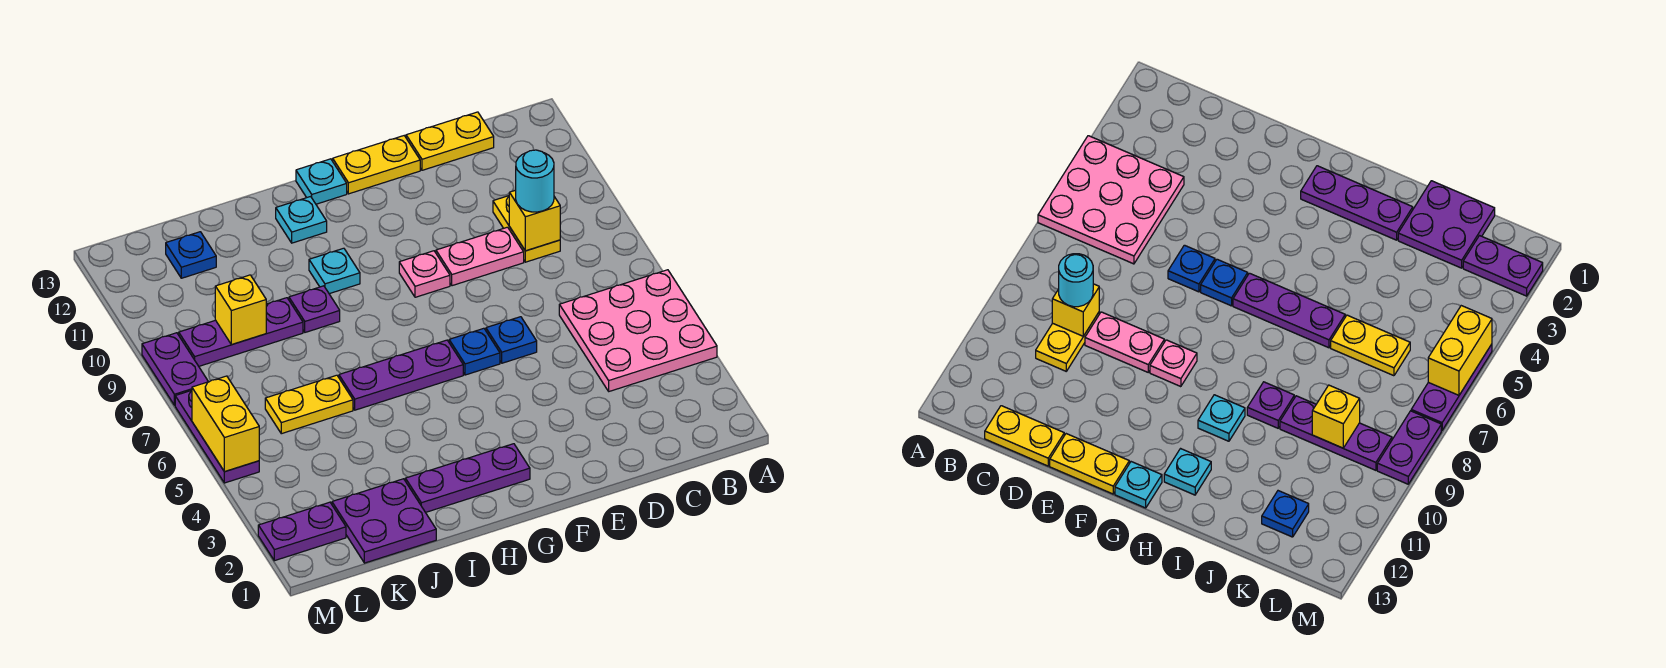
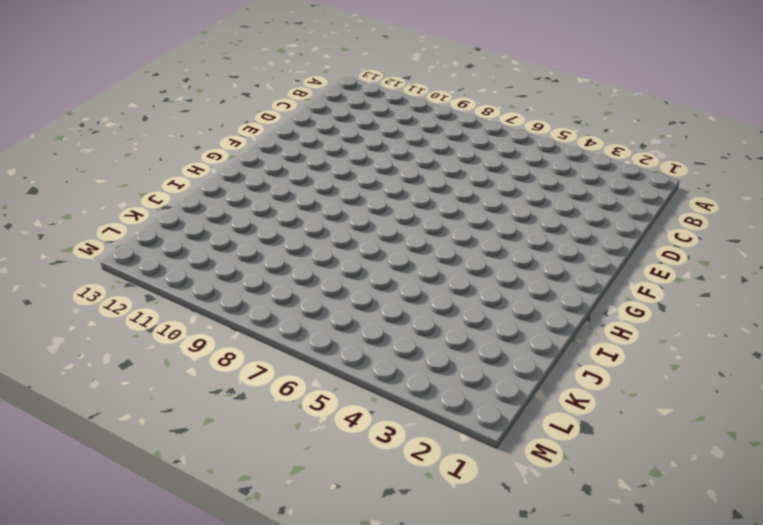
none -> pink 3x3 plate [559,270,717,391]
none -> yellow 1x2 plate [493,196,560,262]
none -> yellow 1x2 plate [406,112,494,170]

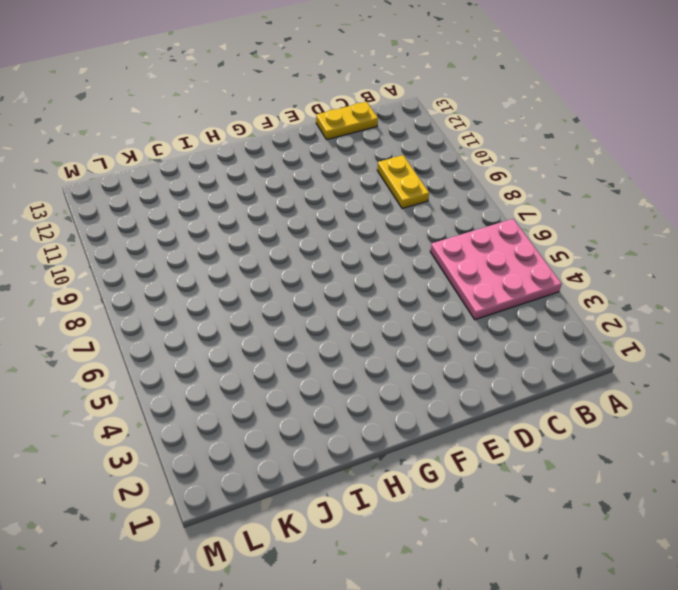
none -> pink 1x2 plate [436,227,524,286]
none -> blue 1x1 plate [486,317,537,363]
none -> yellow 1x2 plate [333,136,420,194]

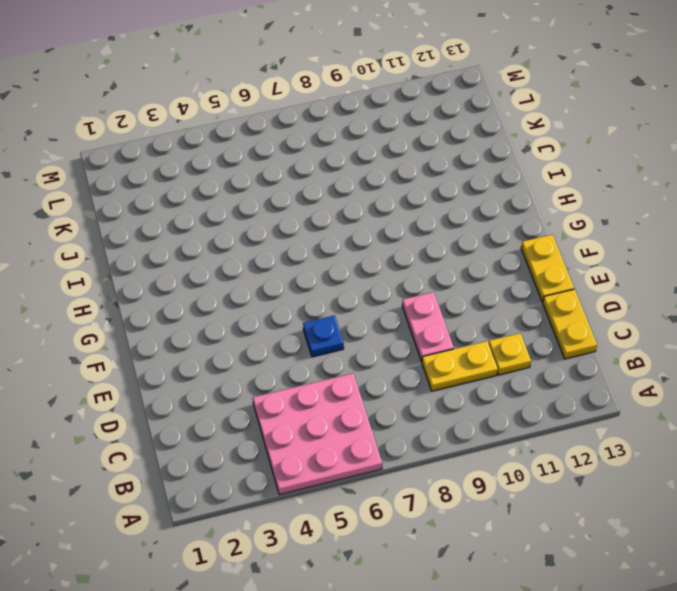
yellow 1x1 plate [489,333,531,375] -> none
none -> blue 1x1 plate [449,328,500,375]
none -> pink 1x1 plate [399,251,450,297]
none -> purple 1x3 plate [405,444,530,512]

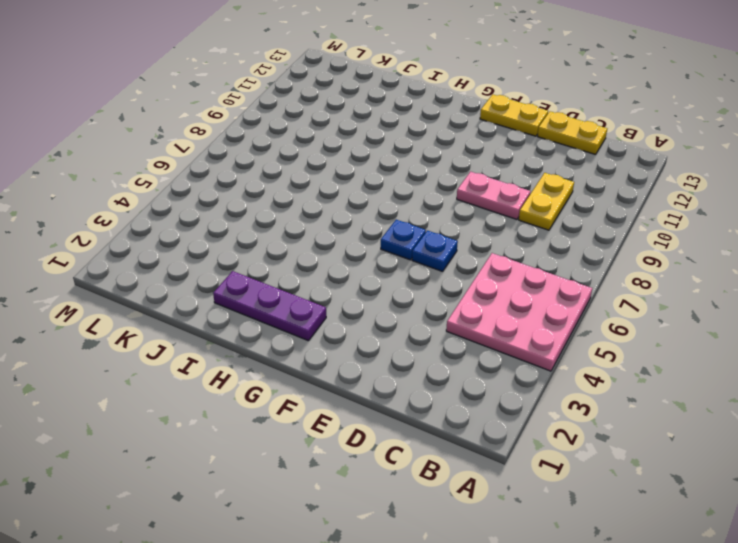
none -> pink 1x1 plate [399,251,450,297]
none -> purple 1x3 plate [339,340,463,410]
none -> cyan 1x1 plate [296,159,347,204]

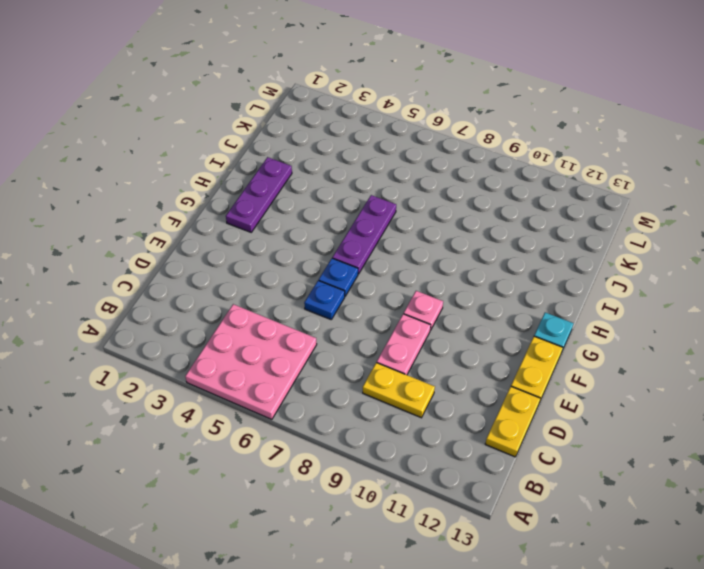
none -> cyan 1x1 plate [309,248,360,294]
none -> cyan 1x1 plate [276,197,327,243]
none -> purple 1x1 plate [289,286,340,332]

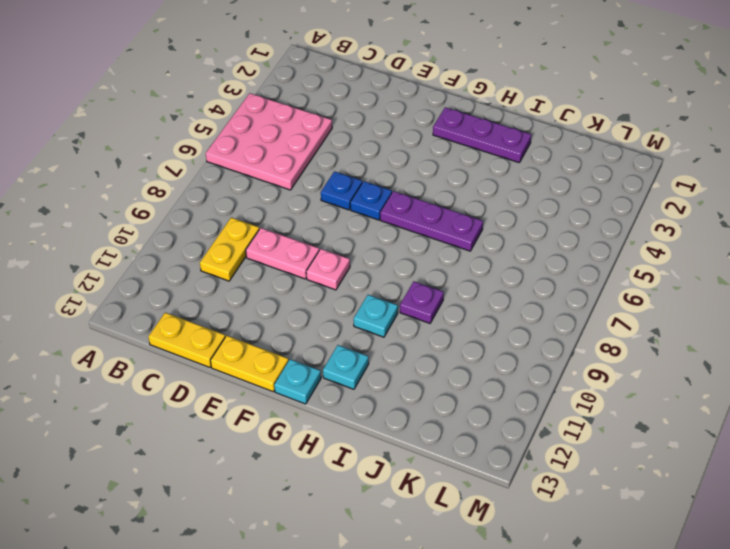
none -> purple 2x2 plate [332,479,436,563]
none -> yellow 1x2 plate [265,375,353,434]
none -> purple 1x3 plate [179,298,303,366]

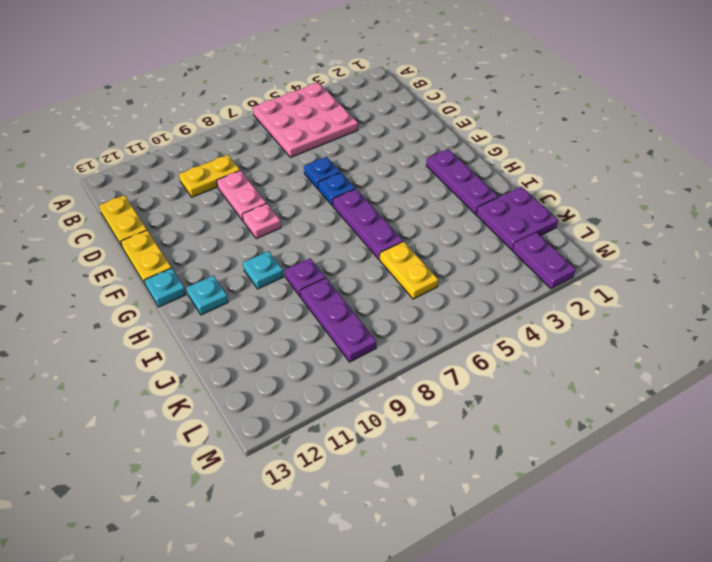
none -> blue 1x1 plate [166,232,216,278]
none -> purple 1x3 plate [175,390,259,483]
none -> purple 1x2 plate [142,333,208,405]

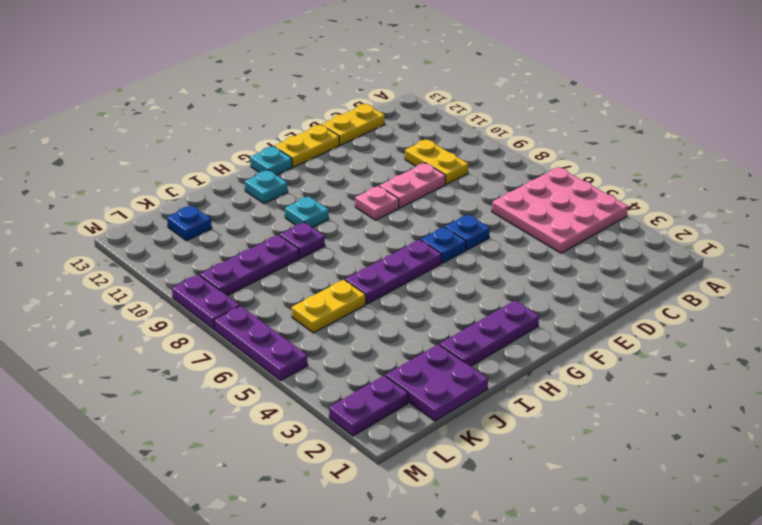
none -> yellow 1x1 brick [509,190,560,251]
none -> yellow 1x1 brick [215,275,266,345]
none -> yellow 1x2 brick [192,376,259,472]

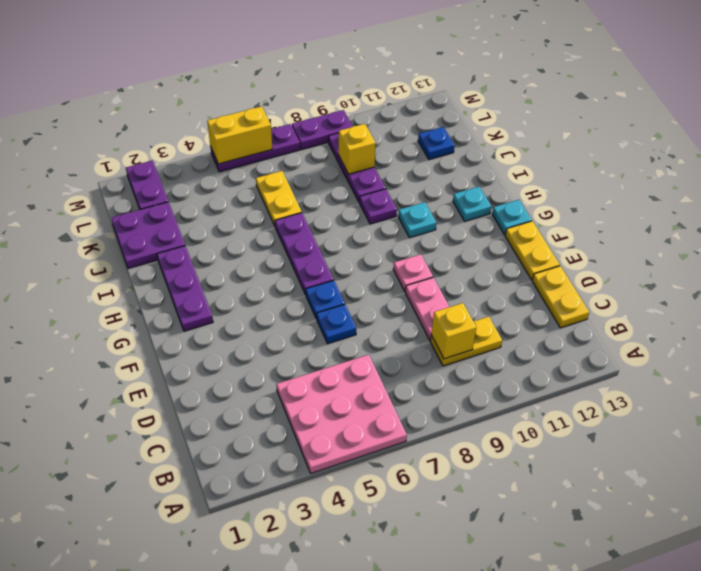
none -> cyan 1x1 round brick [516,150,554,212]

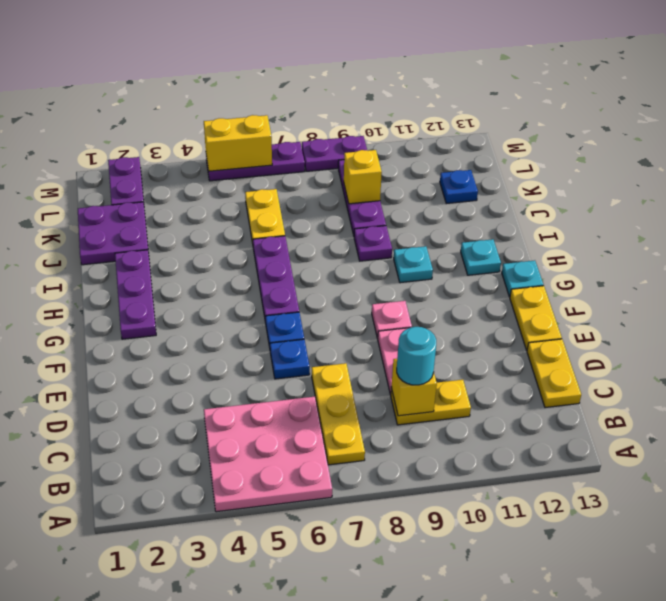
yellow 1x3 plate [312,363,365,465] -> none

